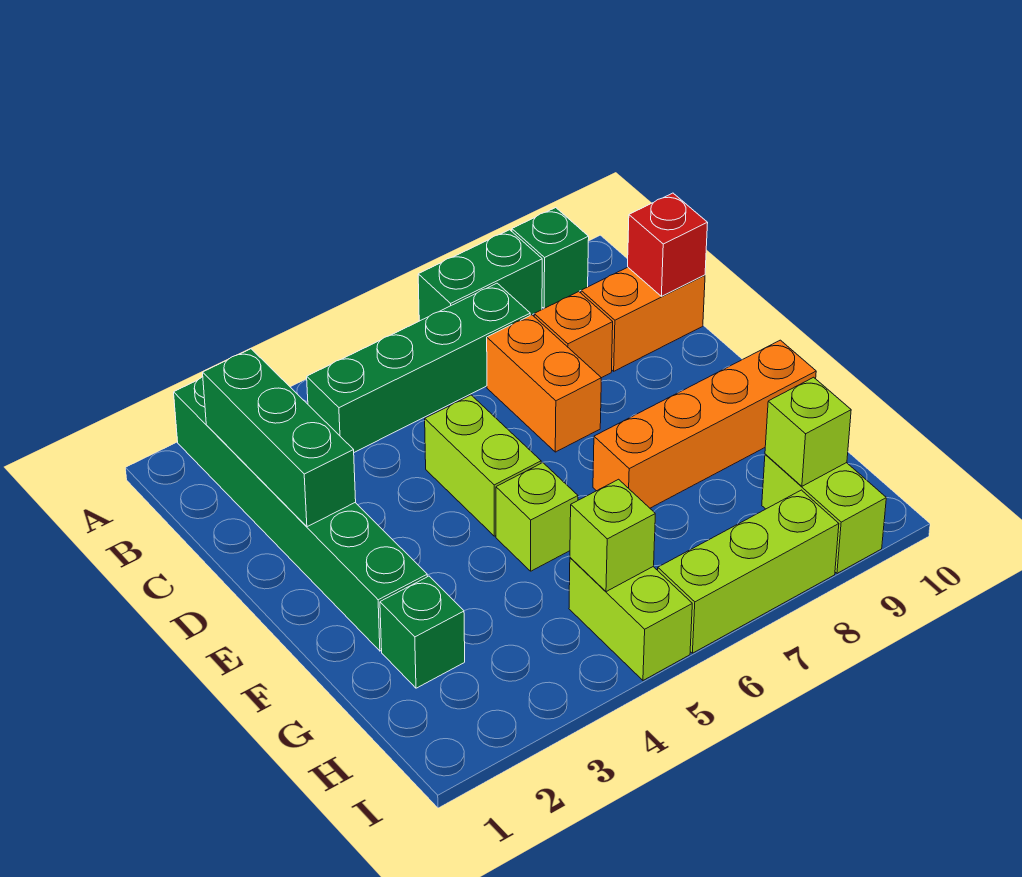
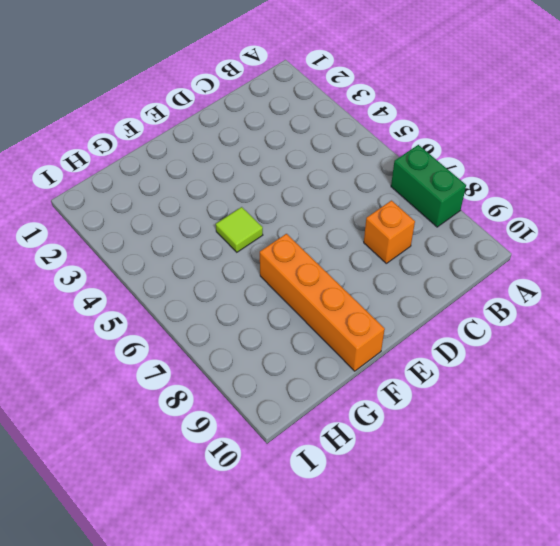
lime 1x1 tile [216,207,263,252] -> lime 1x1 brick [496,463,578,571]
none -> green 1x6 brick [174,377,427,651]
none -> green 1x1 brick [512,208,589,308]
none -> green 1x4 brick [307,283,530,452]

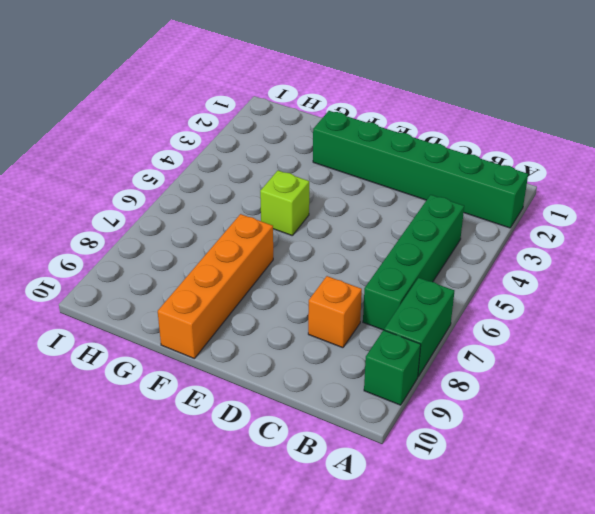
none -> orange 1x2 brick [487,315,601,452]
none -> orange 1x2 brick [581,267,705,371]
none -> lime 1x2 brick [425,395,541,536]

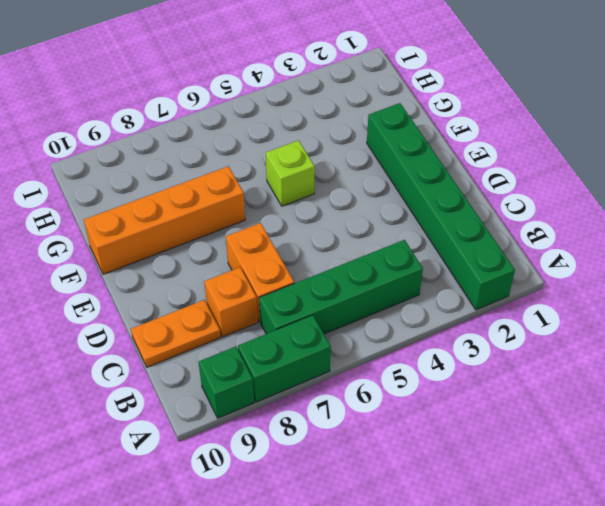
orange 1x2 plate [131,300,221,367] -> orange 1x2 brick [581,267,705,371]
none -> lime 1x2 brick [425,395,541,536]
none -> green 1x1 brick [380,576,465,688]
none -> lime 1x2 brick [569,558,692,680]

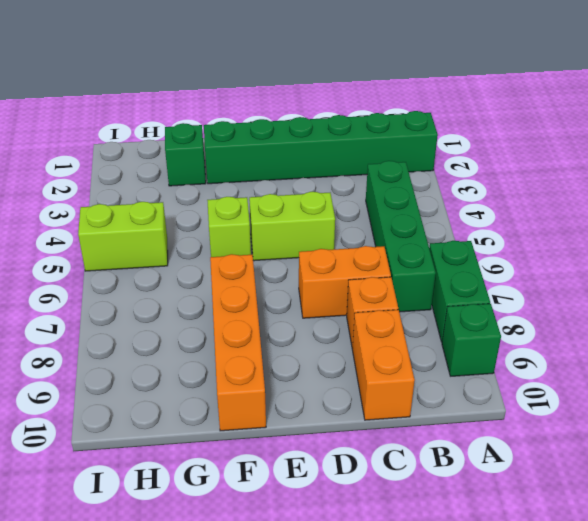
none -> lime 1x2 brick [762,454,886,573]
none -> lime 1x3 brick [658,490,839,653]
none -> green 1x3 brick [203,349,356,527]

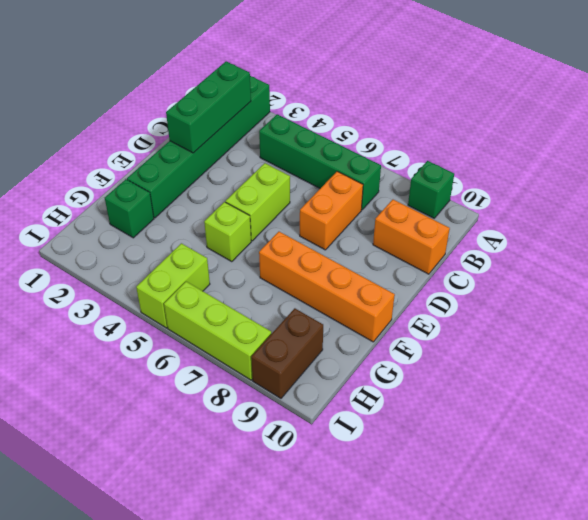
brown 1x2 brick [251,308,323,398] -> lime 1x2 brick [762,454,886,573]
none -> green 1x2 brick [418,230,542,321]
none -> orange 1x1 brick [534,292,613,378]
none -> red 1x1 brick [628,193,708,296]

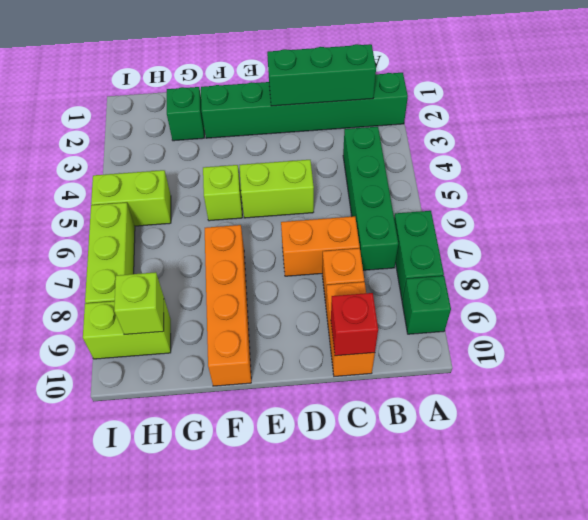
none -> lime 1x1 brick [570,479,655,592]

